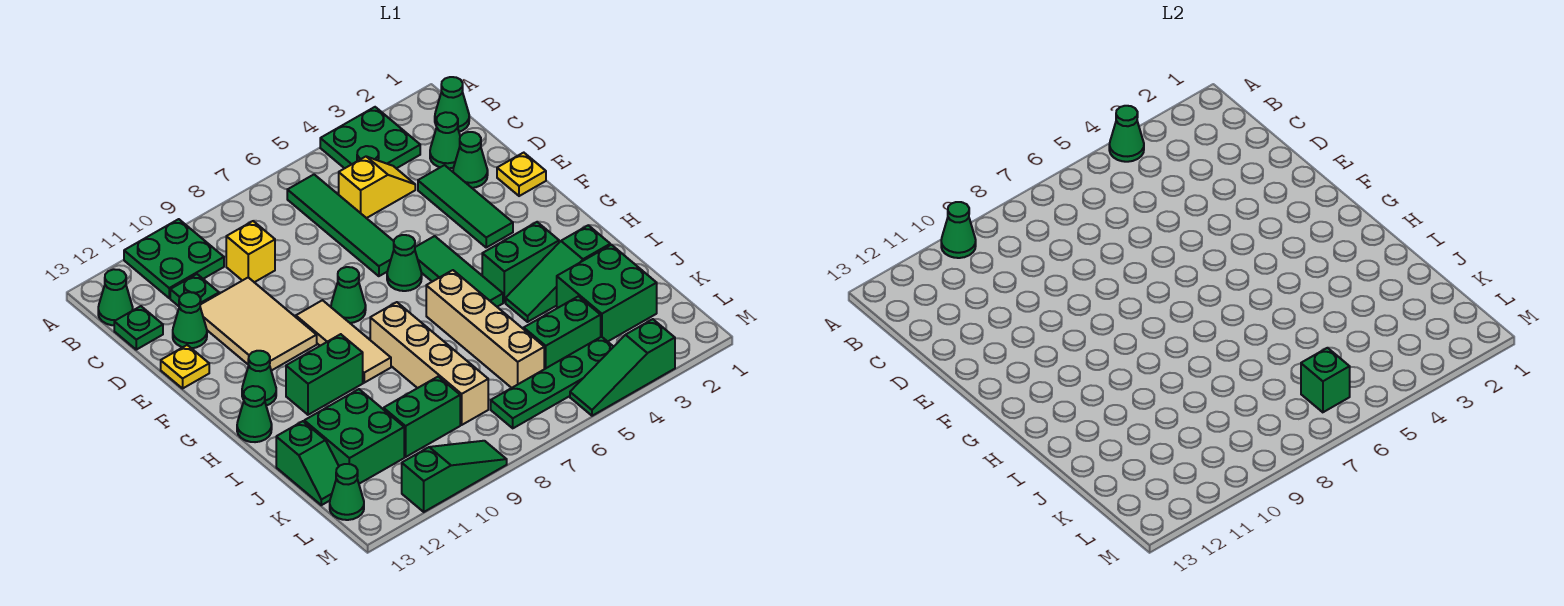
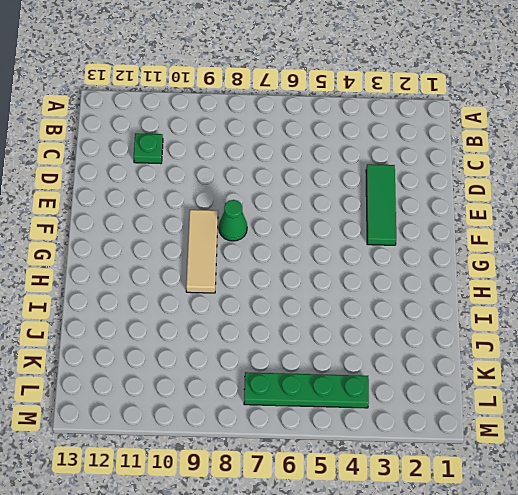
none -> green 2x2 plate [320,107,420,168]
none -> green 2x2 plate [124,219,224,298]
none -> green 1x1 cone [435,77,469,132]
none -> green 1x4 tile [287,175,394,276]

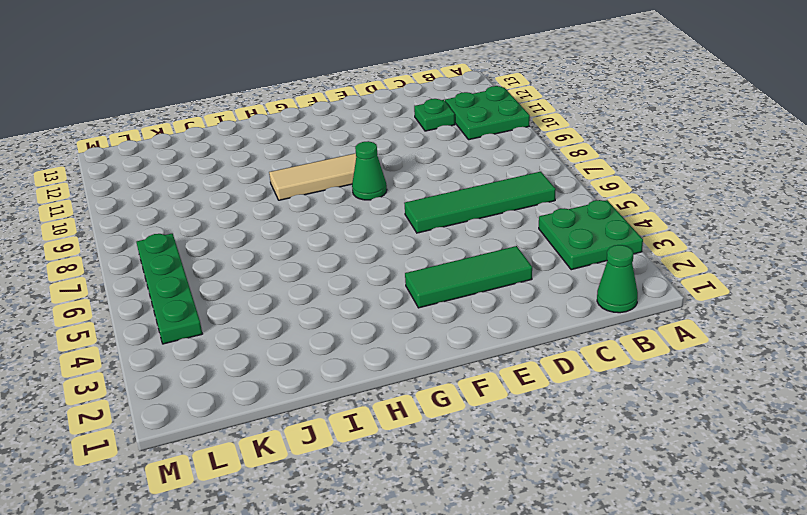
none -> green 1x1 cone [98,269,133,325]
none -> green 1x1 cone [430,112,460,168]
none -> yellow 1x2 slope [339,157,415,218]
none -> yellow 1x1 brick [226,221,275,282]

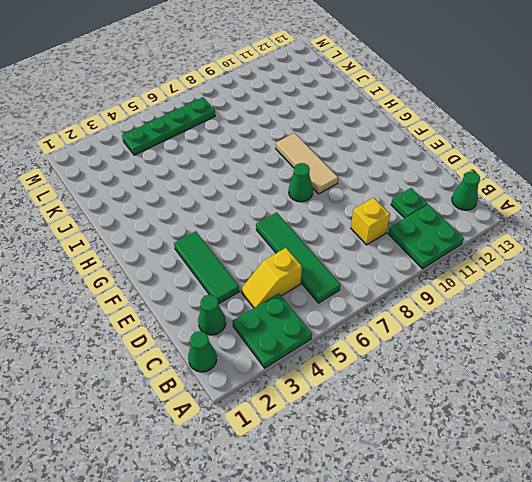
none -> green 1x1 plate [114,306,163,350]
none -> green 1x1 cone [453,132,488,188]
none -> tan 2x3 tile [200,278,317,371]
none -> green 1x1 cone [173,292,207,348]

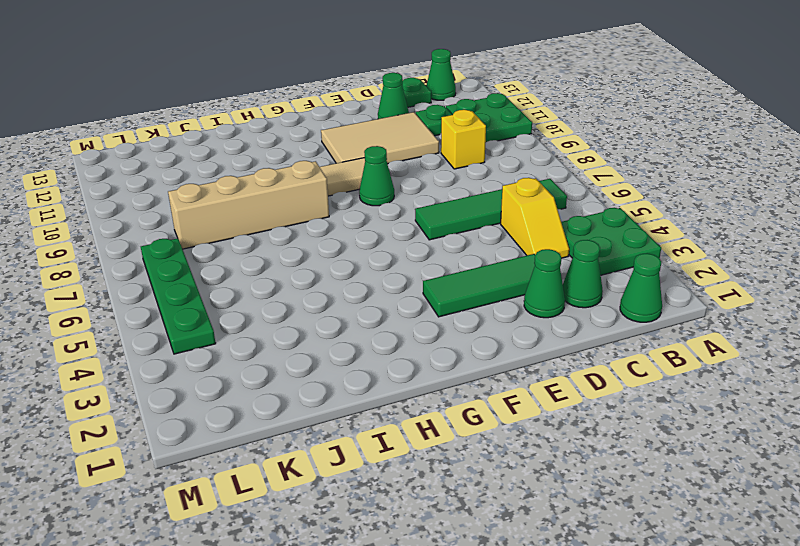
none -> yellow 1x1 plate [497,153,546,196]
none -> yellow 1x1 plate [161,345,209,388]
none -> green 1x3 tile [415,236,503,307]
none -> green 1x1 cone [387,235,422,291]

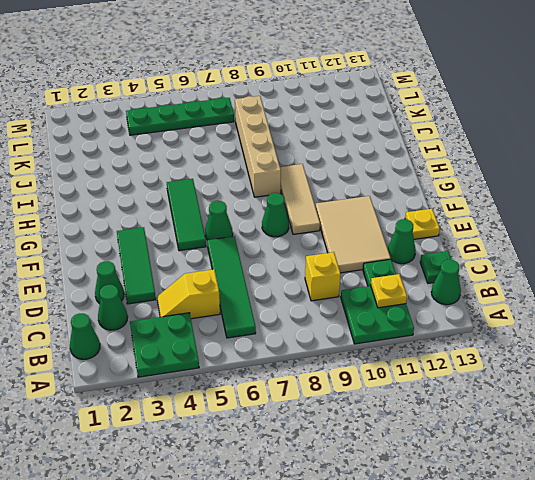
yellow 1x1 plate [371,274,407,308] -> yellow 1x1 plate moved to [497,153,546,196]
none -> green 1x1 cone [242,351,276,406]
none -> green 1x2 brick [482,222,559,303]
none -> tan 1x4 brick [426,270,544,388]
none -> green 1x2 brick [286,334,363,415]

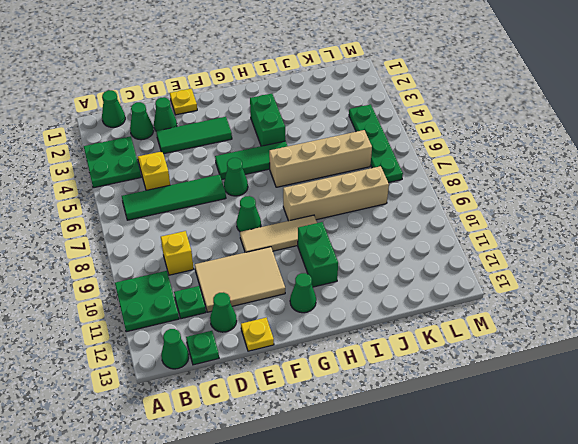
none -> green 1x1 cone [237,386,272,442]
none -> green 1x3 slope [506,225,610,322]
none -> green 2x2 brick [557,245,657,341]
none -> green 2x2 brick [304,389,404,484]

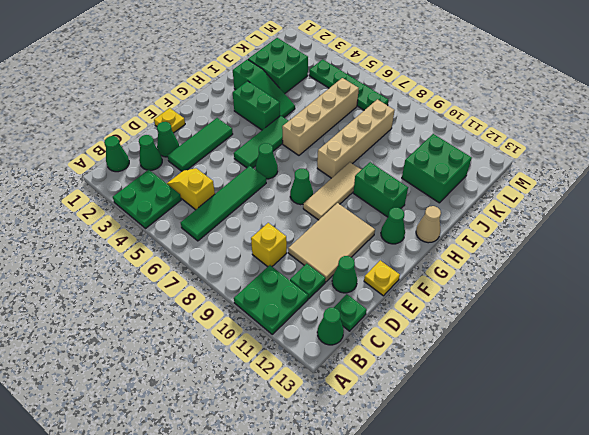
tan 1x1 cone [416,206,441,243] -> green 1x1 cone [237,386,272,442]
none -> green 1x2 slope [276,421,339,505]
none -> green 1x2 brick [524,296,601,369]
none -> green 1x2 brick [384,377,460,457]
none -> green 1x1 cone [330,464,364,520]

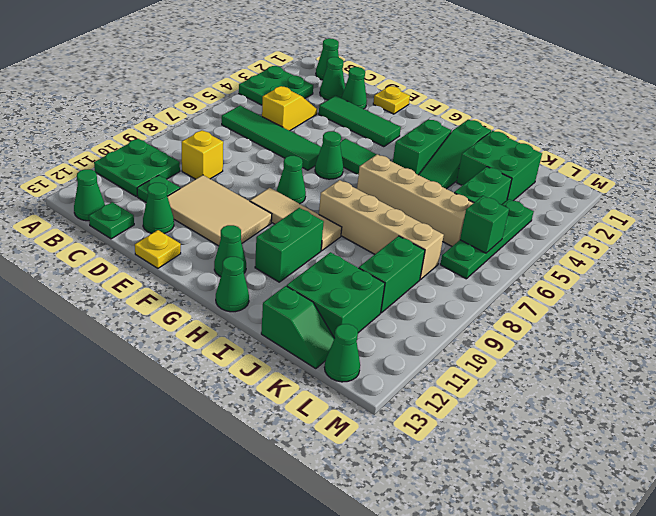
none -> green 1x3 slope [570,319,675,416]
none -> green 1x3 slope [402,441,507,512]
none -> green 1x1 cone [1109,106,1144,162]
none -> green 1x1 cone [941,202,976,258]

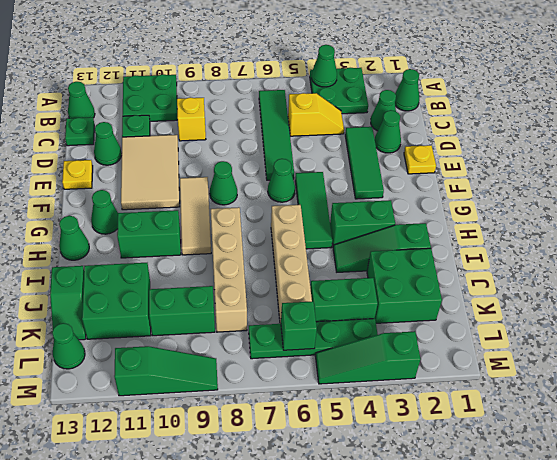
none -> green 1x1 cone [941,202,976,258]

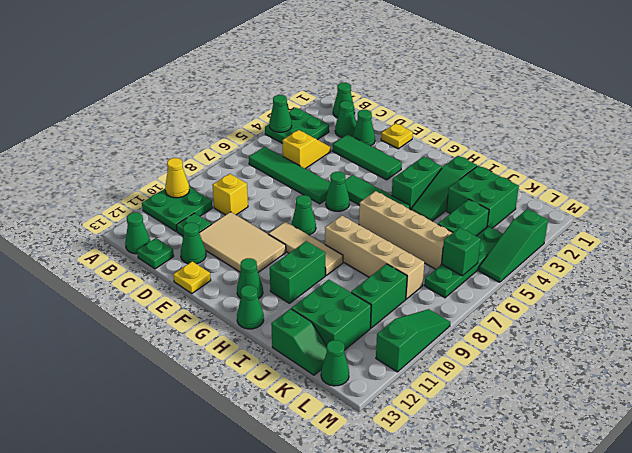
yellow 1x1 cone [165,158,189,198] -> green 1x1 cone [941,202,976,258]

